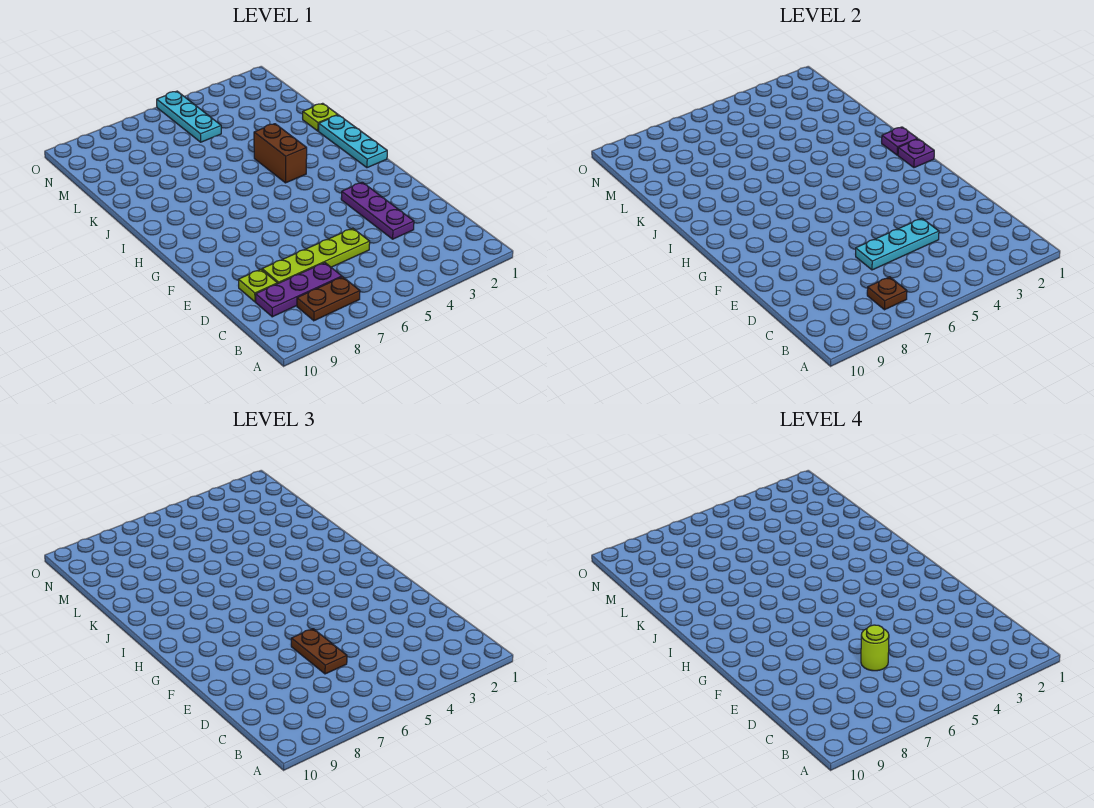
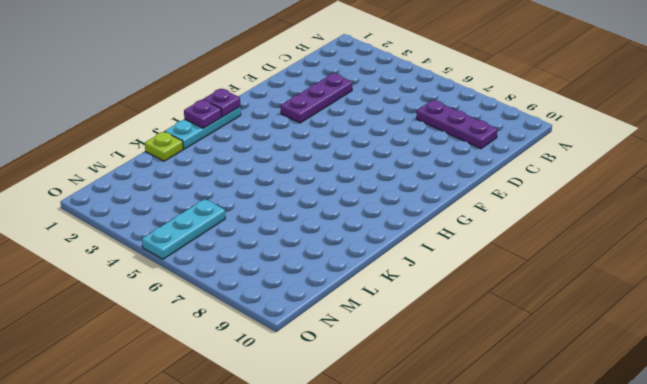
none -> brown 1x2 plate [297,277,360,321]
none -> lime 1x4 plate [262,228,370,284]
none -> lime 1x1 plate [238,269,277,302]

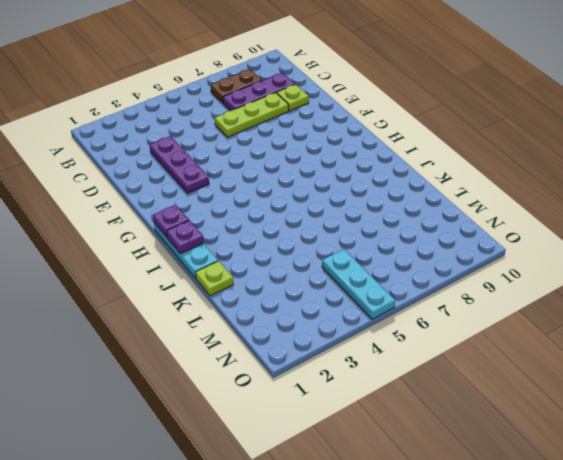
lime 1x3 plate [215,93,289,137] -> lime 1x4 plate [262,228,370,284]
none -> brown 1x2 brick [254,124,307,183]
none -> brown 1x1 plate [867,277,907,310]
none -> cyan 1x3 plate [856,218,939,270]

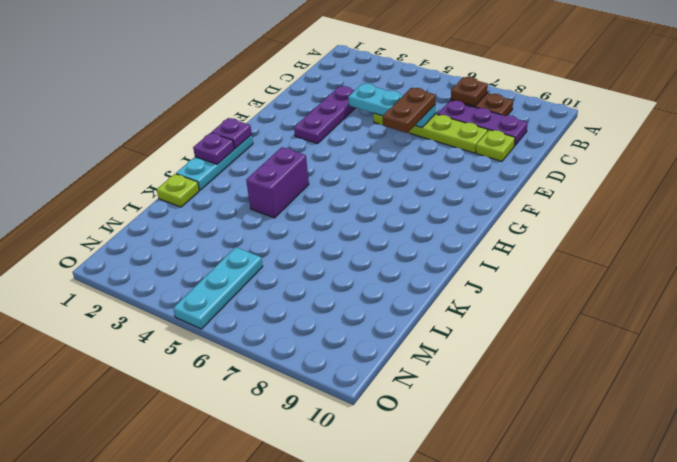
purple 1x2 brick [246,147,309,218] -> brown 1x2 brick [254,124,307,183]
none -> lime 1x1 round brick [861,625,889,671]

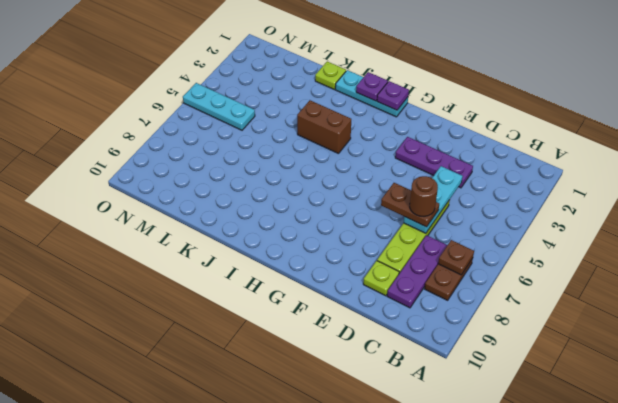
brown 1x1 round brick [410,176,438,216] -> lime 1x1 round brick [861,625,889,671]

